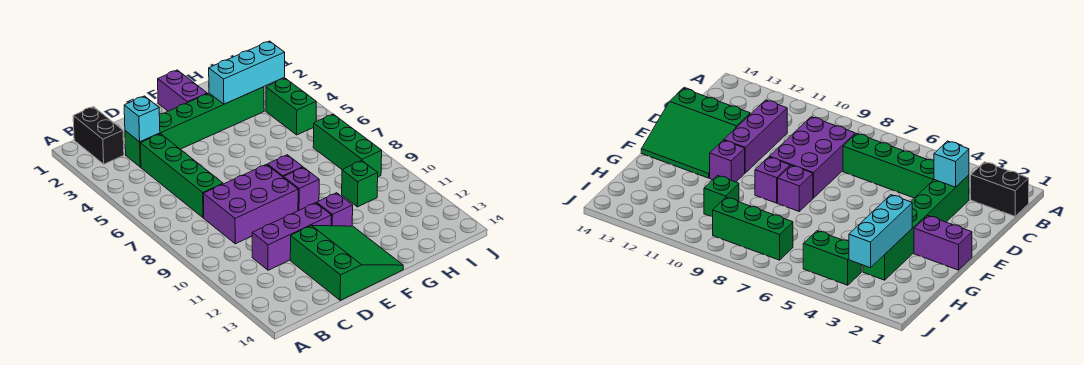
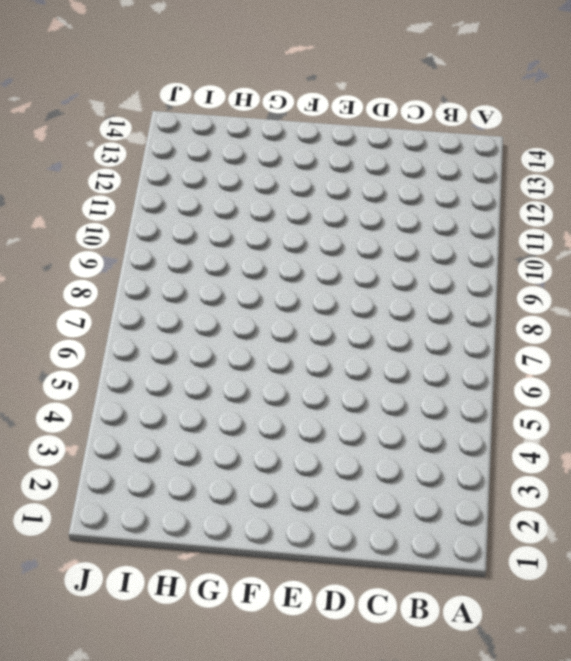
none -> black 1x2 brick [73,107,124,164]
none -> green 1x6 brick [125,87,264,167]
none -> green 1x4 brick [140,134,223,218]

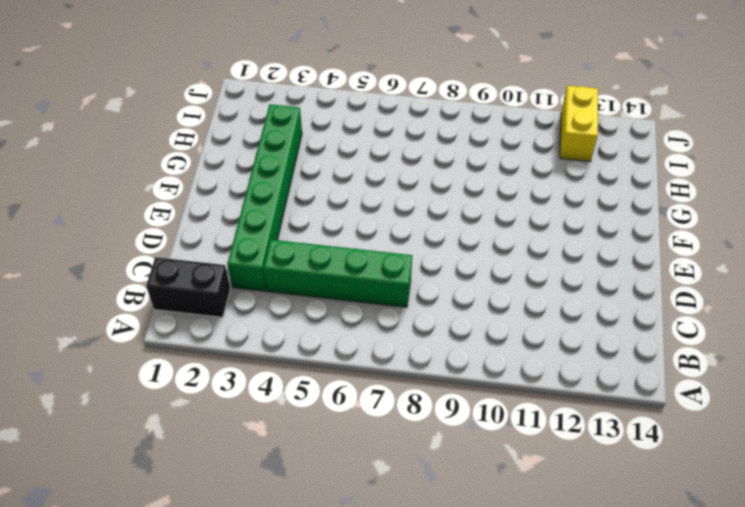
yellow 1x2 brick [560,86,598,161] -> none
none -> purple 2x3 brick [203,164,298,244]
none -> purple 1x3 brick [252,203,332,270]
none -> green 3x3 slope [290,225,403,300]

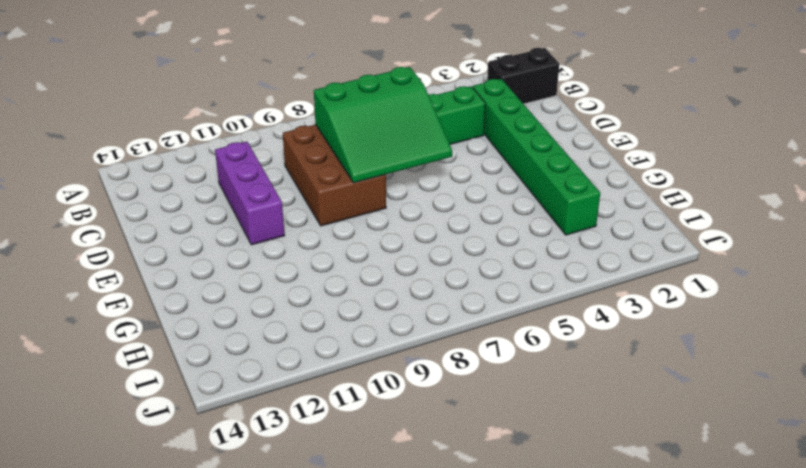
green 3x3 slope [314,67,452,183] -> green 3x3 slope moved to [290,225,403,300]
brown 2x3 brick [283,125,386,226] -> purple 2x3 brick [203,164,298,244]
none -> purple 1x2 brick [158,70,207,111]
none -> purple 1x1 brick [267,155,303,178]
none -> purple 1x1 brick [284,167,319,211]

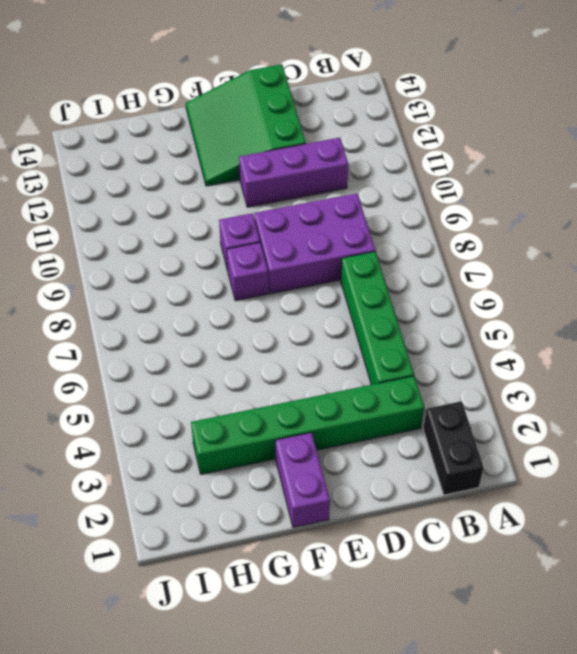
none -> purple 1x1 brick [317,193,353,226]
none -> green 1x1 brick [342,161,378,207]
none -> green 1x2 brick [266,78,316,135]

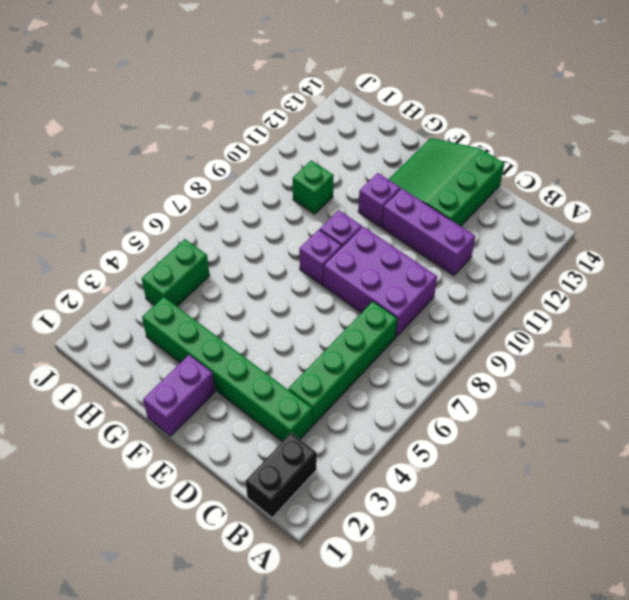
none -> green 1x3 brick [313,114,382,177]
none -> cyan 1x1 brick [124,96,160,142]
none -> cyan 1x3 brick [209,41,285,104]

